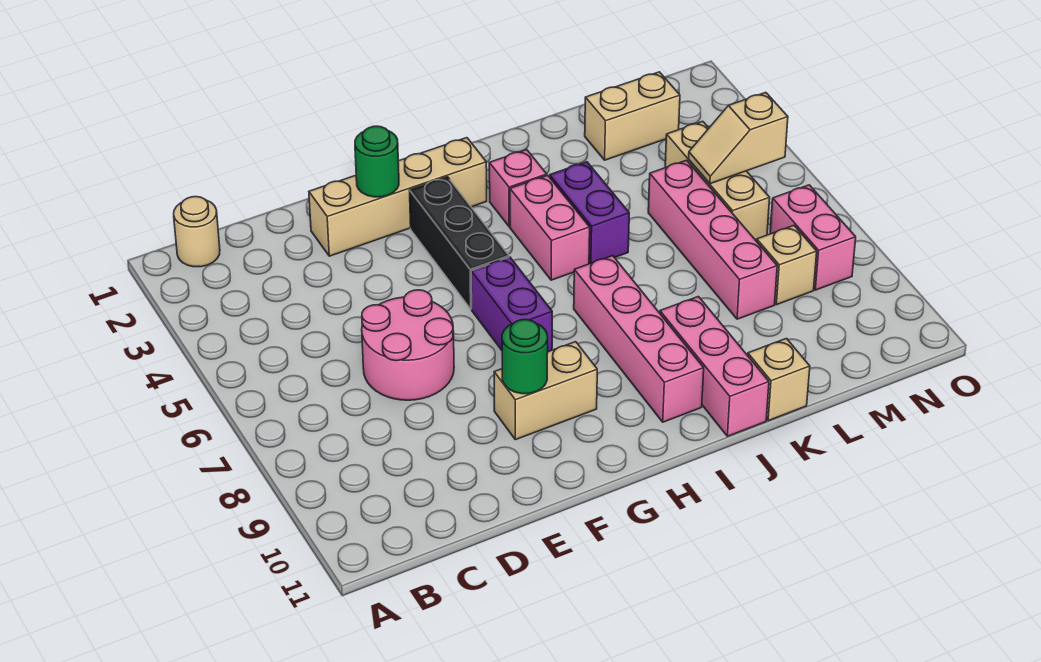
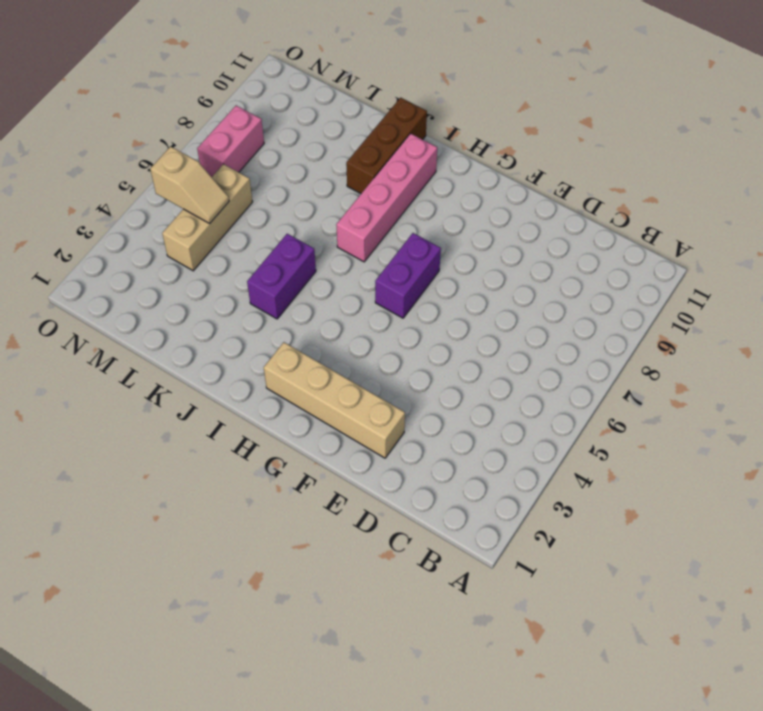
brown 1x3 brick [346,98,427,194] -> pink 1x3 brick [660,297,769,436]
none -> tan 1x1 round brick [174,197,220,267]
none -> pink 2x2 round brick [362,290,454,400]
none -> tan 1x2 brick [494,342,597,440]

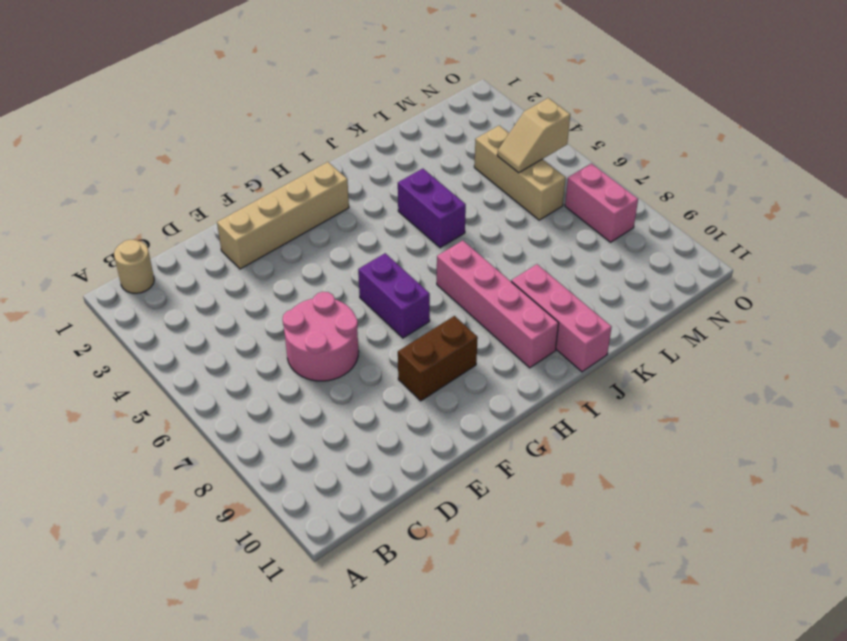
brown 1x2 brick [398,316,478,401] -> tan 1x2 brick [494,342,597,440]
none -> black 1x3 brick [409,177,509,309]
none -> pink 1x1 brick [489,150,547,227]
none -> pink 1x2 brick [510,175,590,280]

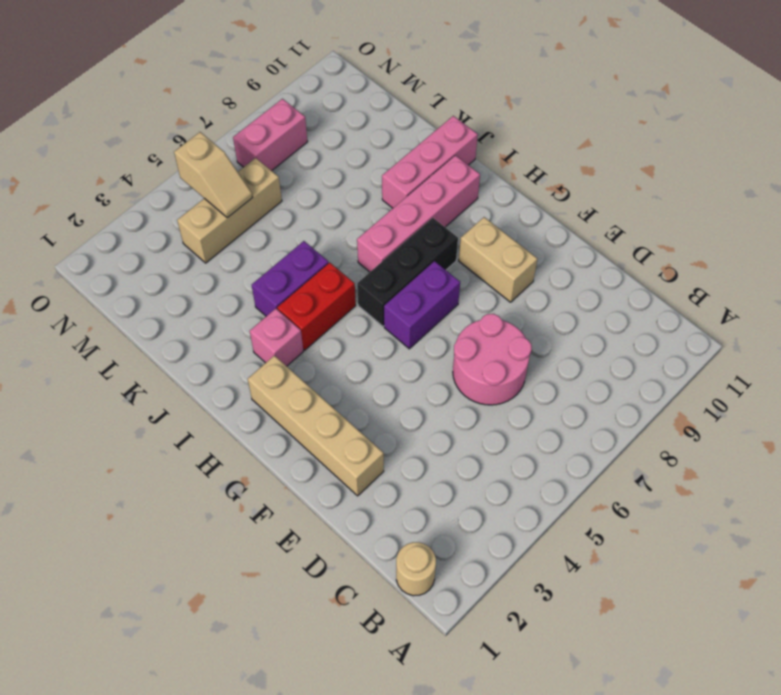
black 1x3 brick [357,218,458,326] -> black 1x3 brick moved to [409,177,509,309]
red 1x2 brick [277,263,356,350] -> pink 1x2 brick [510,175,590,280]
none -> tan 1x1 brick [748,338,810,421]
none -> tan 1x2 brick [585,72,680,160]
none -> pink 1x4 brick [648,160,777,319]

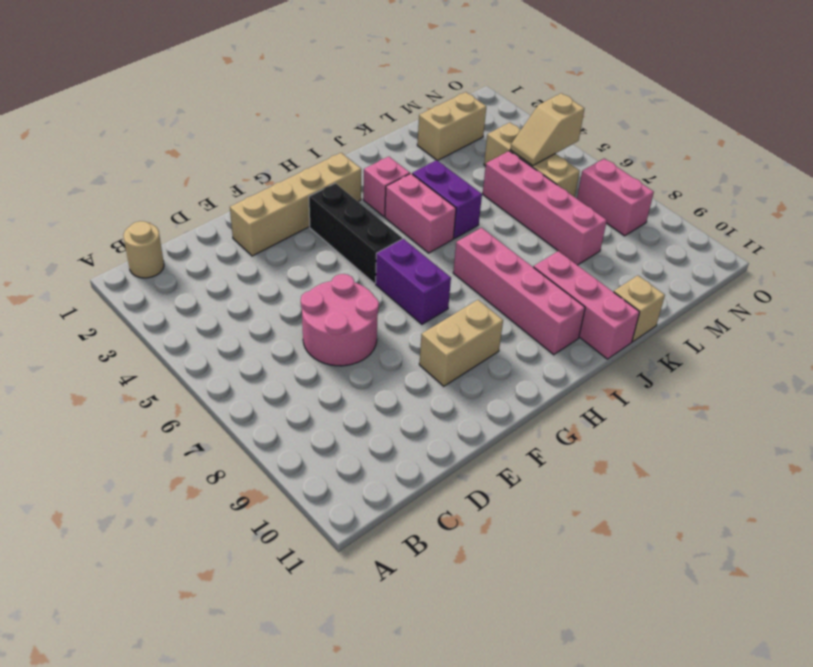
none -> tan 1x1 brick [757,226,817,305]
none -> green 1x1 round brick [355,126,399,197]
none -> green 1x1 round brick [502,319,548,394]

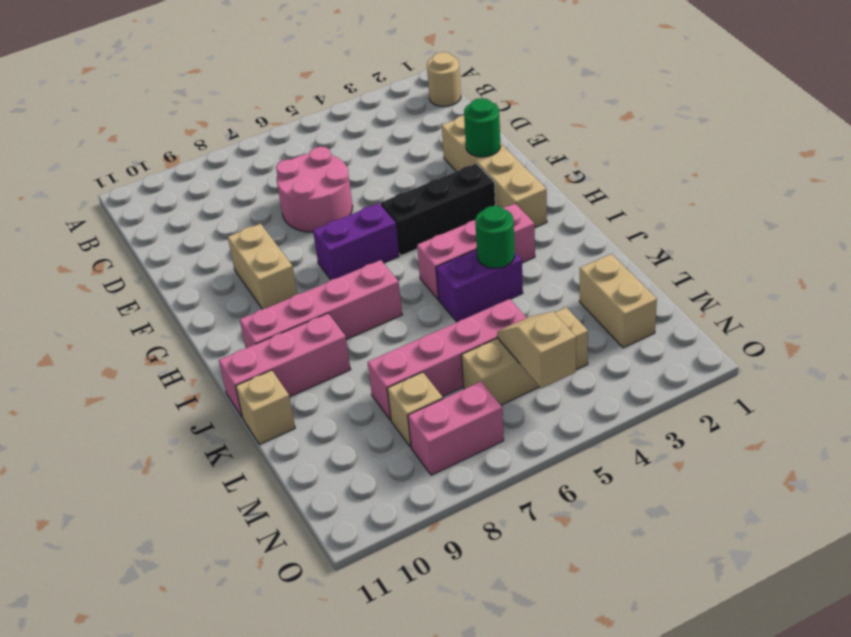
green 1x1 round brick [475,206,515,268] -> green 1x1 round brick moved to [502,319,548,394]

